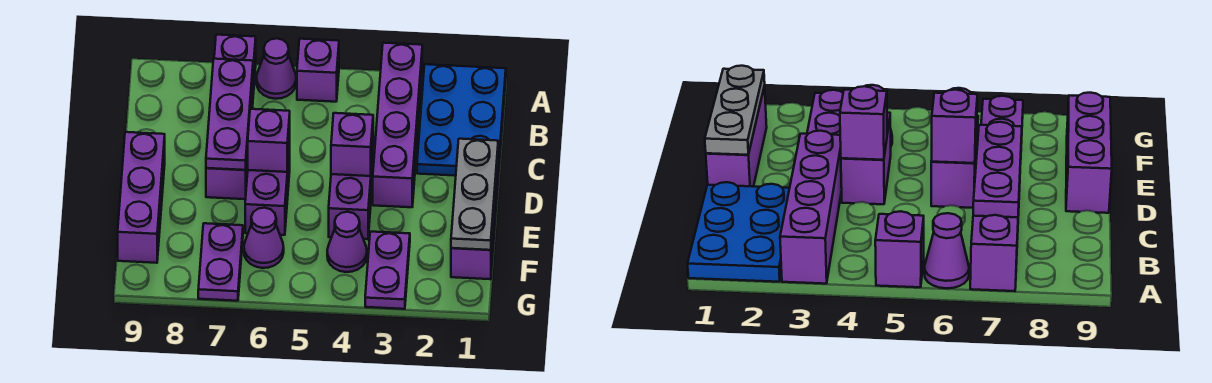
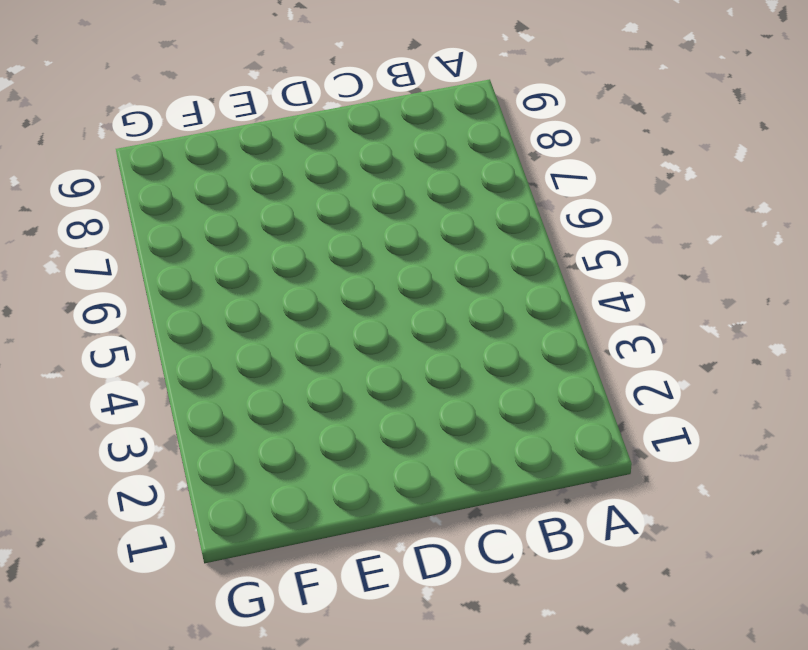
none -> blue 2x3 plate [417,64,506,176]
none -> purple 1x4 brick [373,43,422,207]
none -> purple 1x1 brick [297,39,339,102]

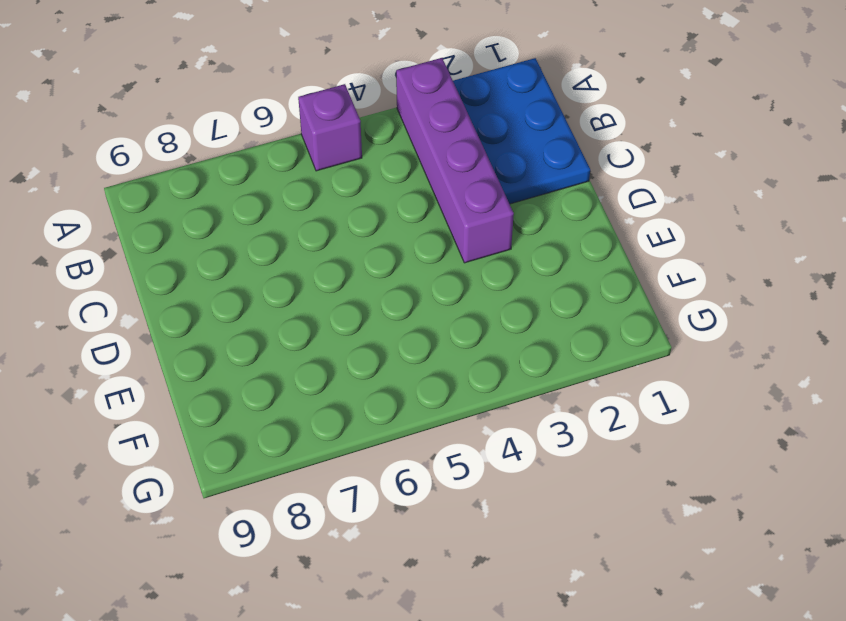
none -> purple 1x1 cone [256,38,296,99]
none -> purple 1x4 brick [206,35,256,199]
none -> purple 1x3 brick [451,160,498,279]

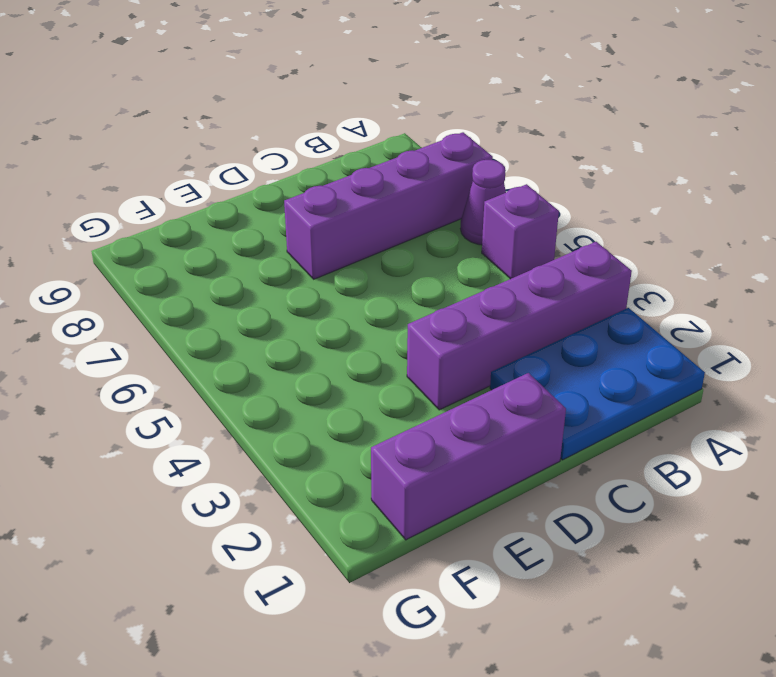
none -> purple 1x2 brick [329,153,373,239]
none -> purple 1x2 brick [245,145,290,235]
none -> purple 1x3 brick [118,132,165,263]

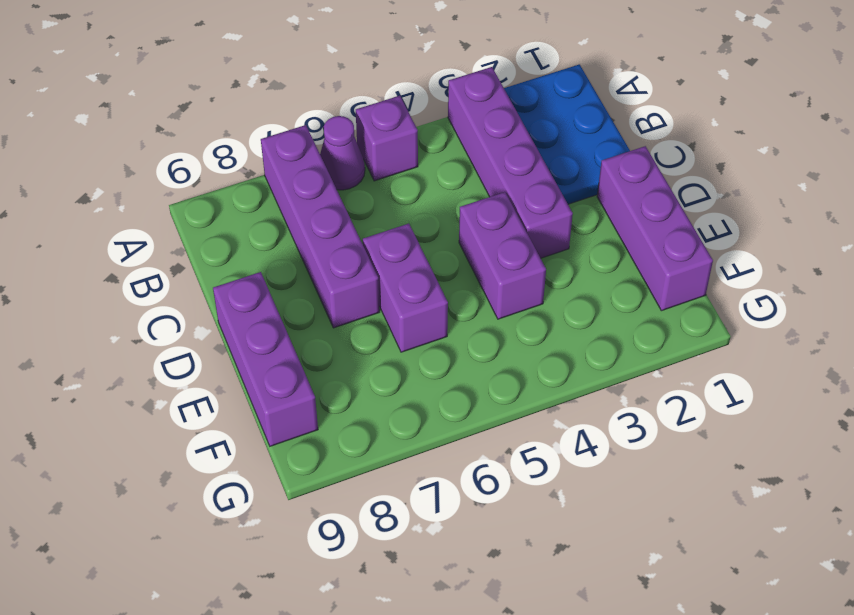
none -> purple 1x2 plate [365,232,410,309]
none -> purple 1x1 cone [327,212,367,272]
none -> purple 1x1 cone [244,208,284,268]

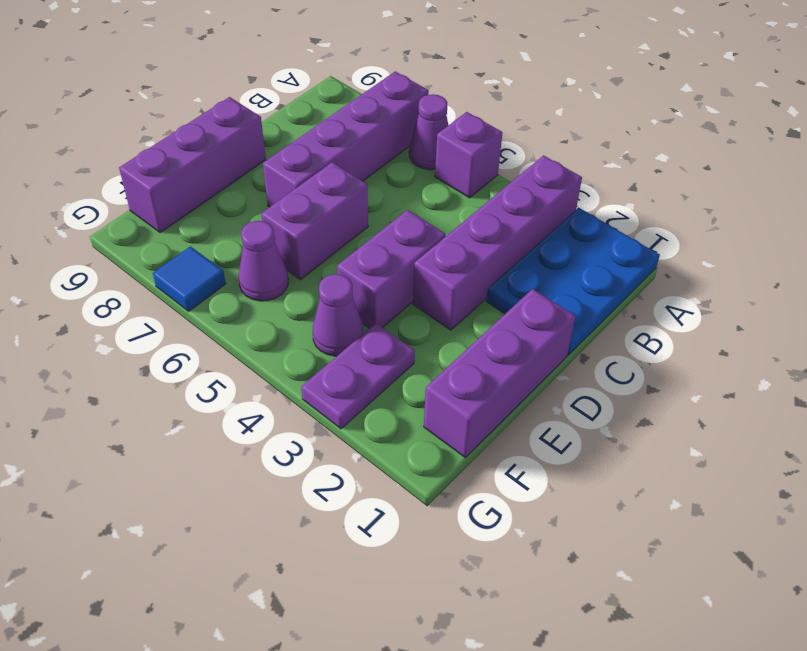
blue 1x1 tile [153,246,226,311] -> purple 1x2 plate [198,223,243,301]
none -> purple 1x3 plate [206,59,253,170]
none -> grey 1x3 plate [451,139,498,250]
none -> purple 1x1 brick [331,113,373,176]

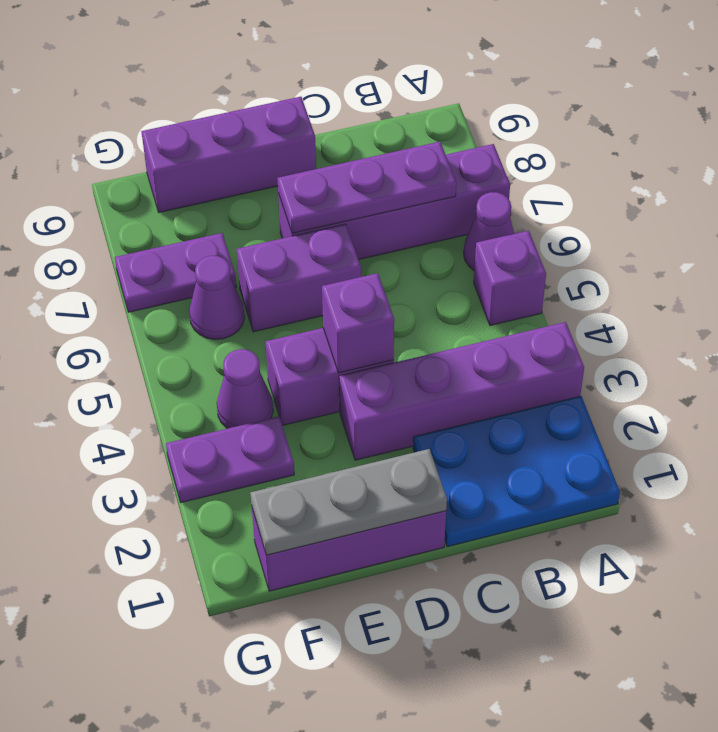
none -> purple 1x1 brick [247,109,290,172]

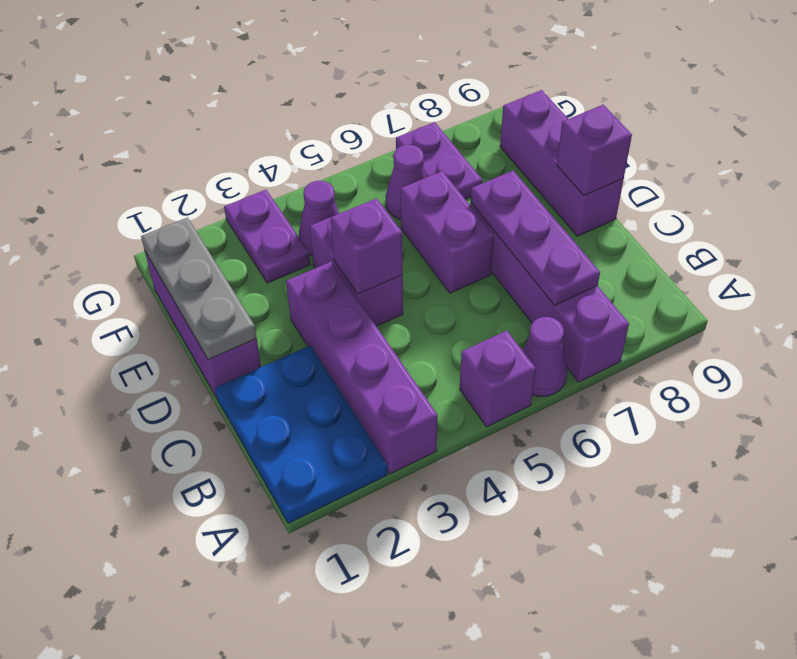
purple 1x1 brick [557,105,632,196] -> purple 1x1 brick moved to [247,109,290,172]

